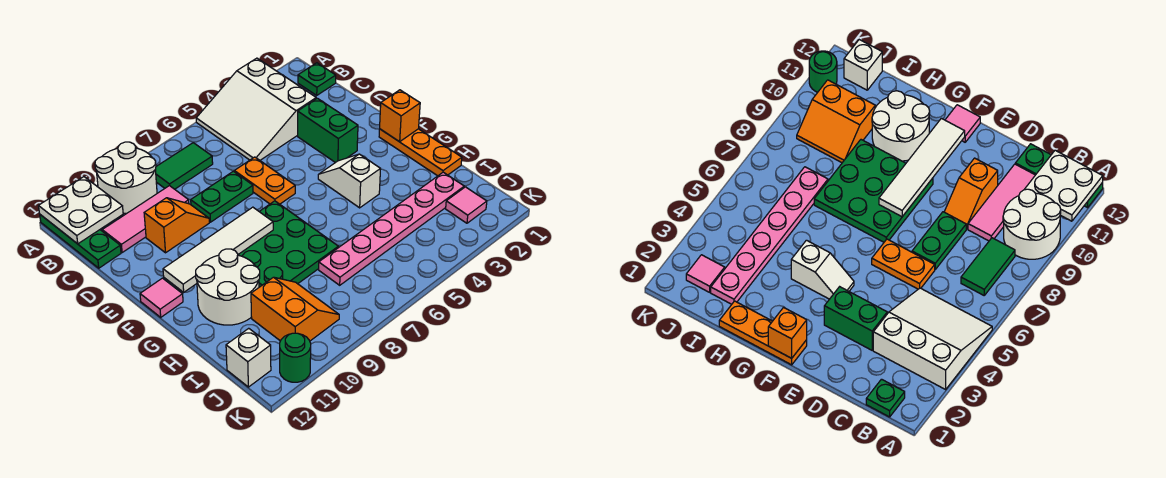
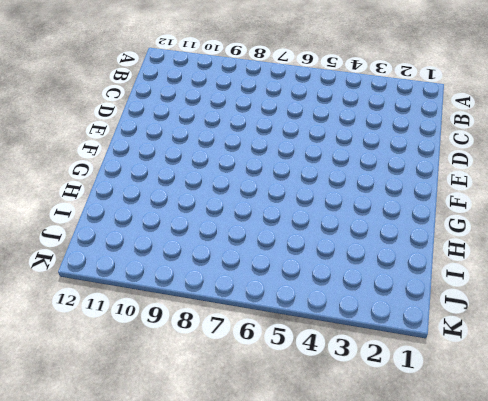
none -> white 3x3 slope [196,58,316,160]
none -> white 2x2 round brick [95,142,157,213]
none -> green 1x3 plate [40,215,121,268]

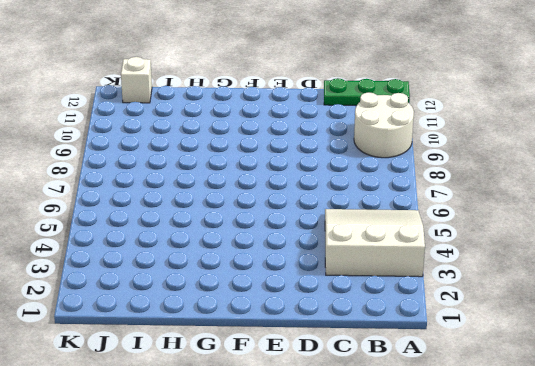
none -> green 1x1 plate [298,63,336,95]
none -> green 1x2 tile [155,143,213,189]
none -> pink 1x3 tile [102,186,189,253]

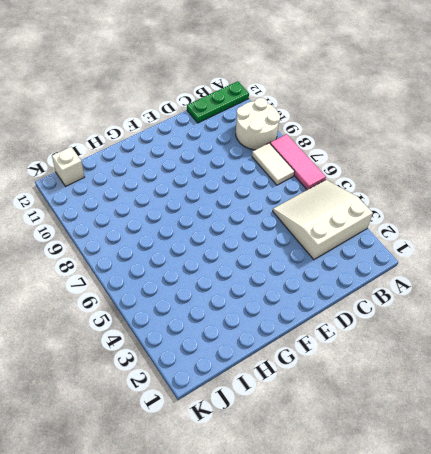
pink 1x3 tile [270,134,326,190] -> pink 1x3 tile moved to [102,186,189,253]
white 1x2 tile [252,143,295,185] -> green 1x2 tile [155,143,213,189]
none -> green 1x1 plate [298,63,336,95]
none -> green 1x2 brick [298,98,358,163]
none -> orange 1x2 plate [234,157,295,204]

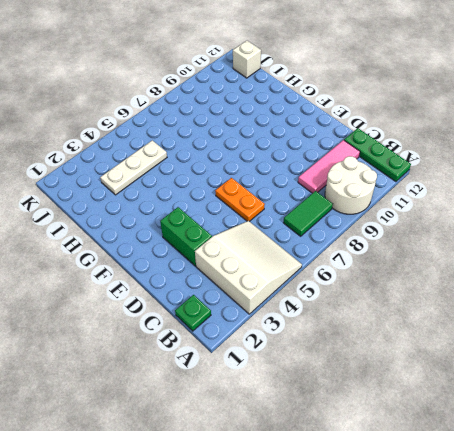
white 1x3 plate [100,140,167,195] -> pink 1x6 plate [319,172,464,285]
none -> green 1x2 plate [191,171,253,222]
none -> orange 1x2 slope [144,198,209,253]
none -> orange 1x3 plate [379,129,462,176]

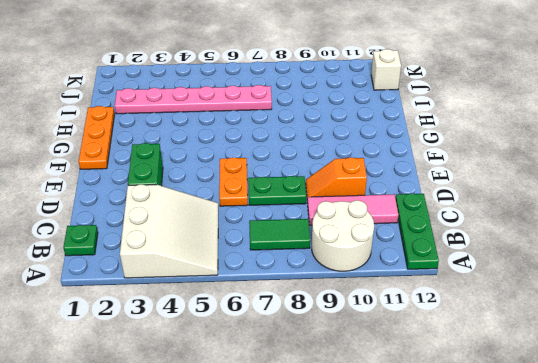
none -> white 1x2 slope [318,154,381,208]
none -> green 3x3 plate [238,201,338,287]
none -> pink 1x1 tile [140,278,183,317]

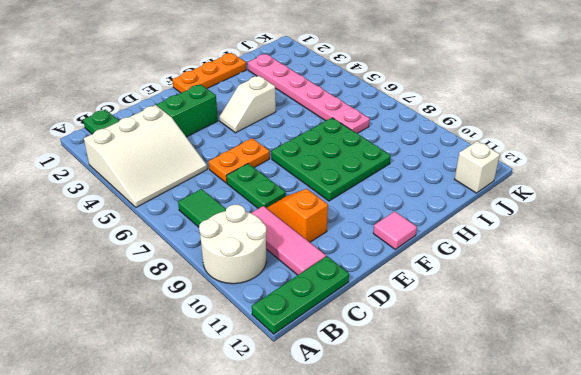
none -> white 2x2 round brick [196,249,260,325]
none -> orange 2x2 slope [251,277,339,341]
none -> pink 1x1 tile [446,187,487,223]

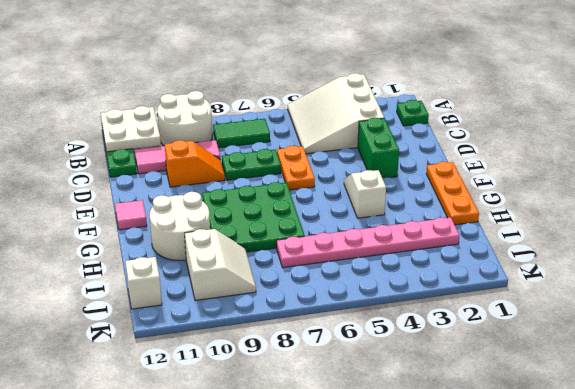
white 2x2 slope [185,229,256,301] -> orange 2x2 slope [251,277,339,341]
none -> pink 1x1 tile [446,187,487,223]
none -> green 1x1 round brick [280,333,311,382]
none -> orange 1x1 brick [380,90,420,142]

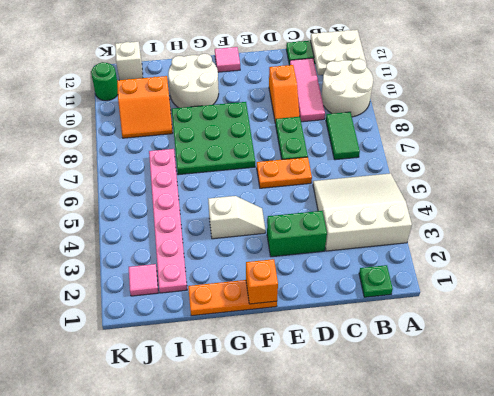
none -> white 1x4 tile [163,207,273,292]

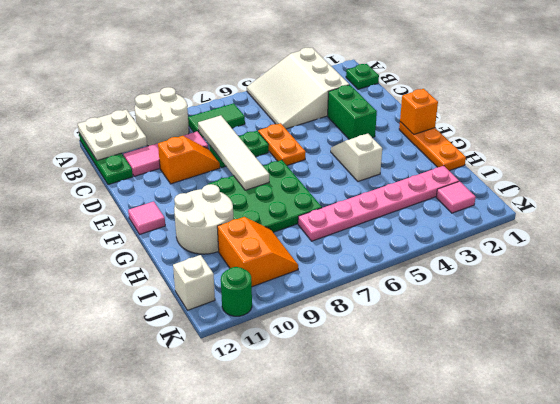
white 1x4 tile [198,115,269,190] -> white 1x4 tile turned to [163,207,273,292]

